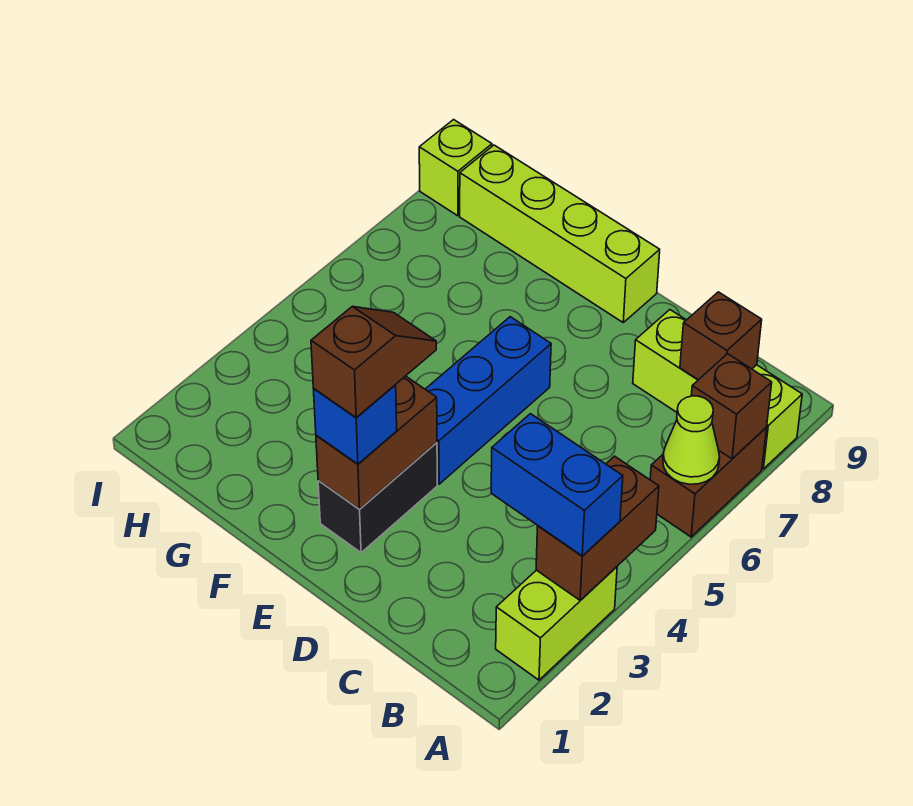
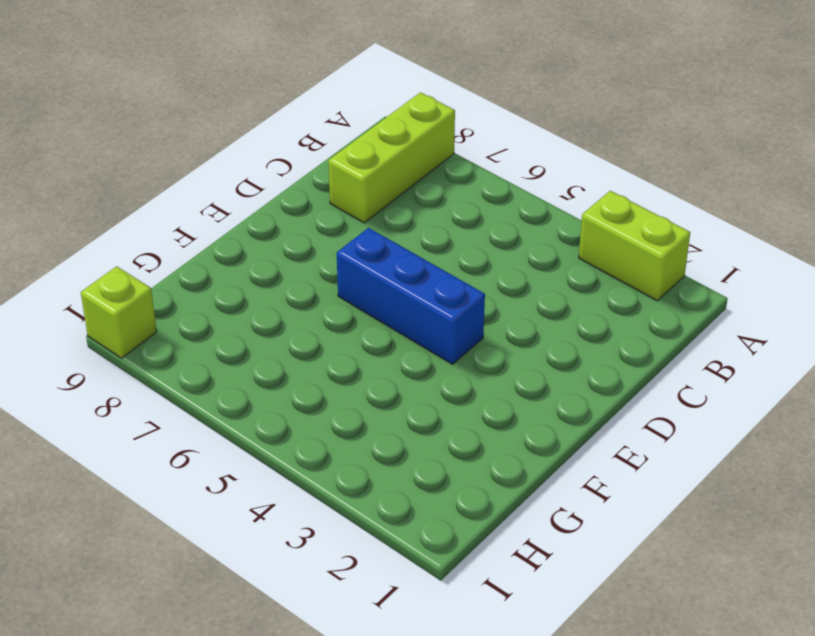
none -> brown 1x2 brick [650,428,766,537]
none -> black 1x2 brick [318,443,437,553]
none -> lime 1x4 brick [460,145,660,322]

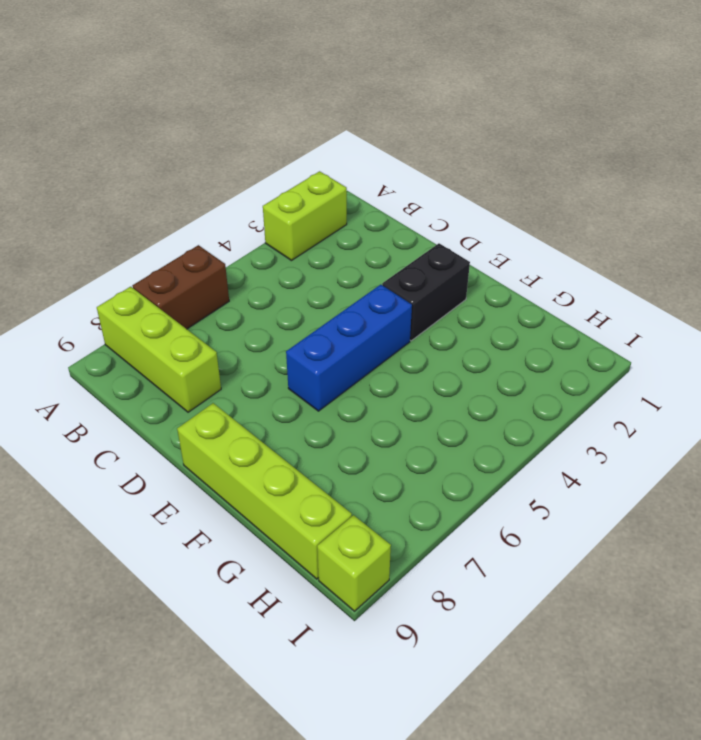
none -> brown 1x2 brick [536,456,659,600]
none -> lime 1x1 cone [663,396,720,484]
none -> brown 1x1 brick [691,354,772,459]

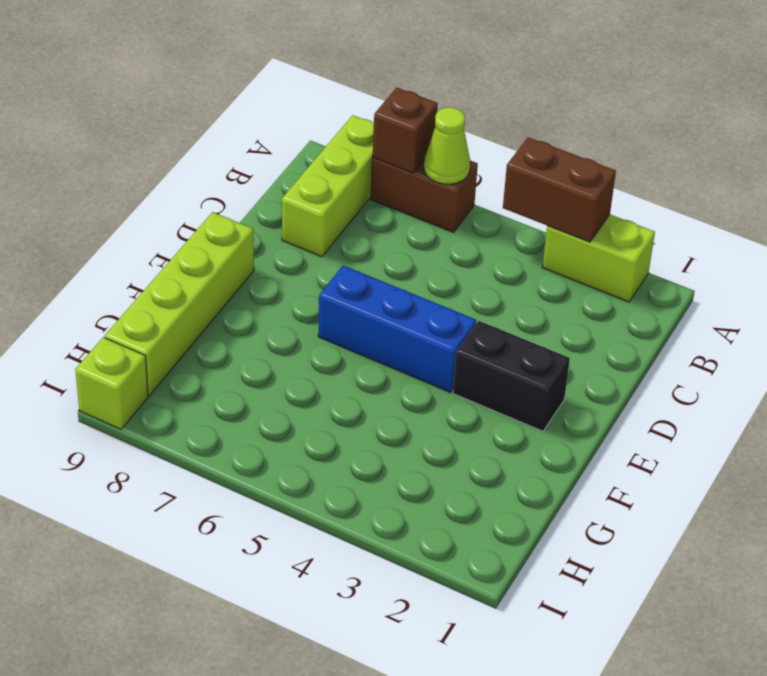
none -> brown 1x1 brick [680,292,762,380]
none -> brown 1x2 brick [316,376,437,509]
none -> blue 1x2 brick [491,414,623,556]

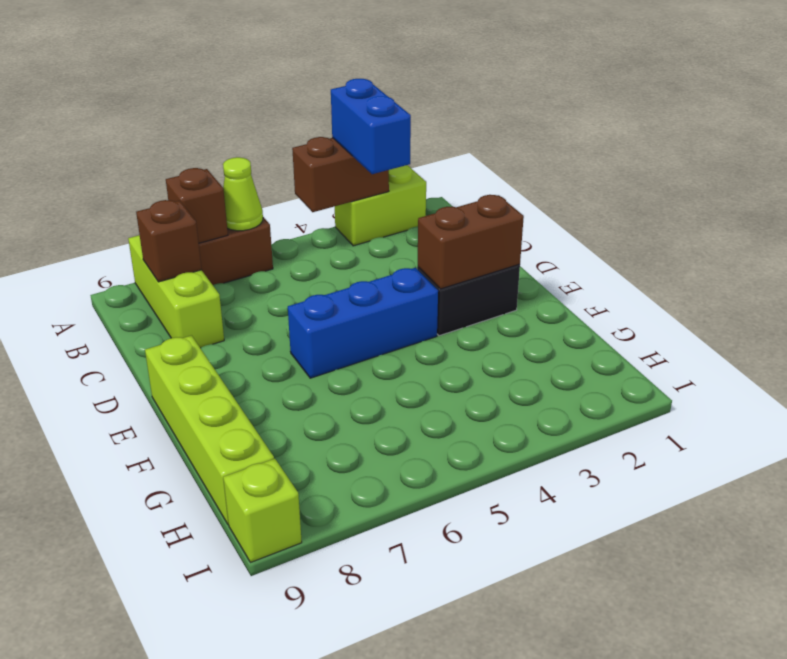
none -> blue 1x1 brick [314,385,397,464]
none -> brown 1x2 slope [311,306,436,418]

